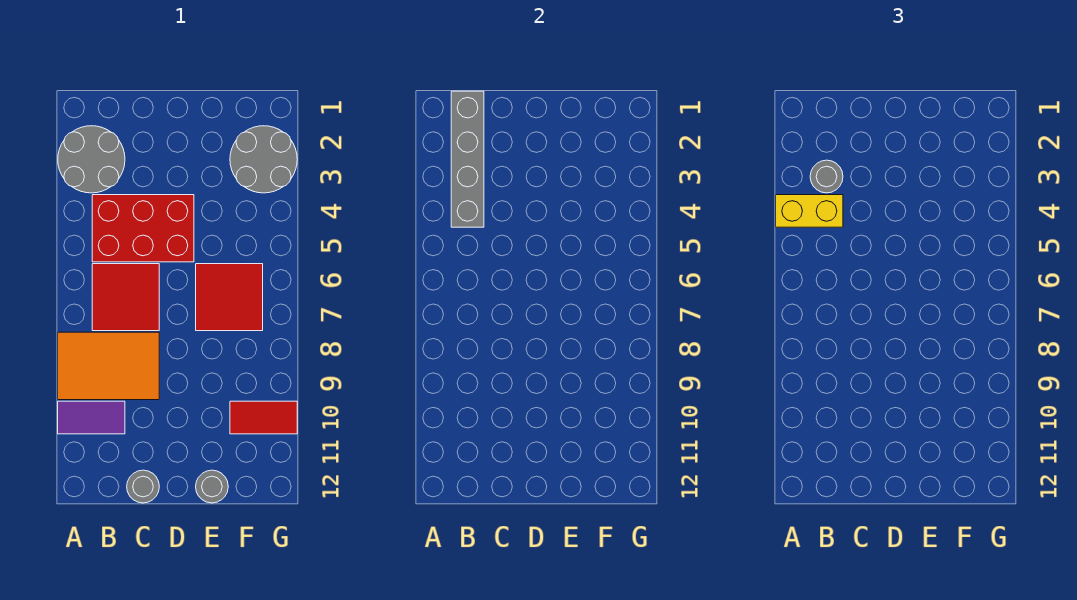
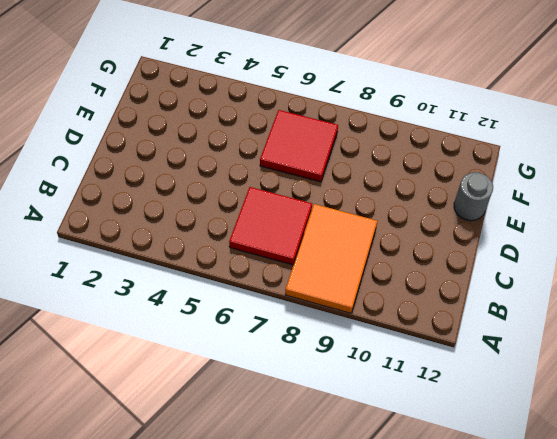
none -> grey 2x2 round brick [58,126,125,193]
none -> purple 1x2 tile [58,401,125,434]
none -> red 2x3 brick [92,195,194,262]

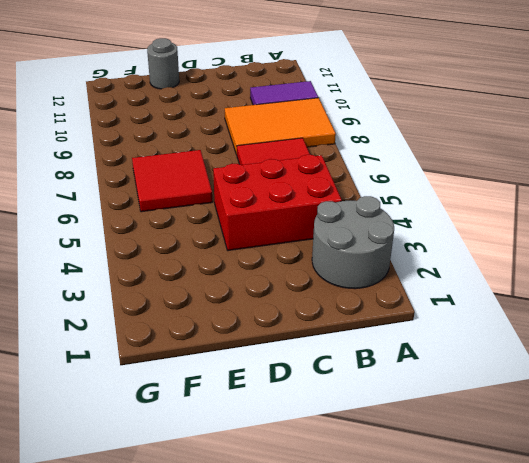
none -> grey 1x1 round brick [127,470,159,503]
none -> grey 2x2 round brick [230,126,297,193]
none -> red 1x2 tile [230,401,297,434]

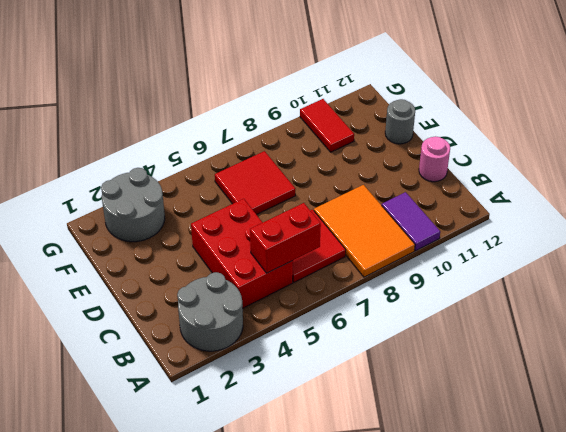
red 1x2 brick [250,203,321,273] -> none
pink 1x1 round brick [419,136,450,182] -> grey 1x1 round brick [127,470,159,503]
none -> grey 1x4 brick [451,91,484,227]
none -> yellow 1x2 brick [776,195,843,227]
none -> grey 1x1 round brick [810,160,843,193]

